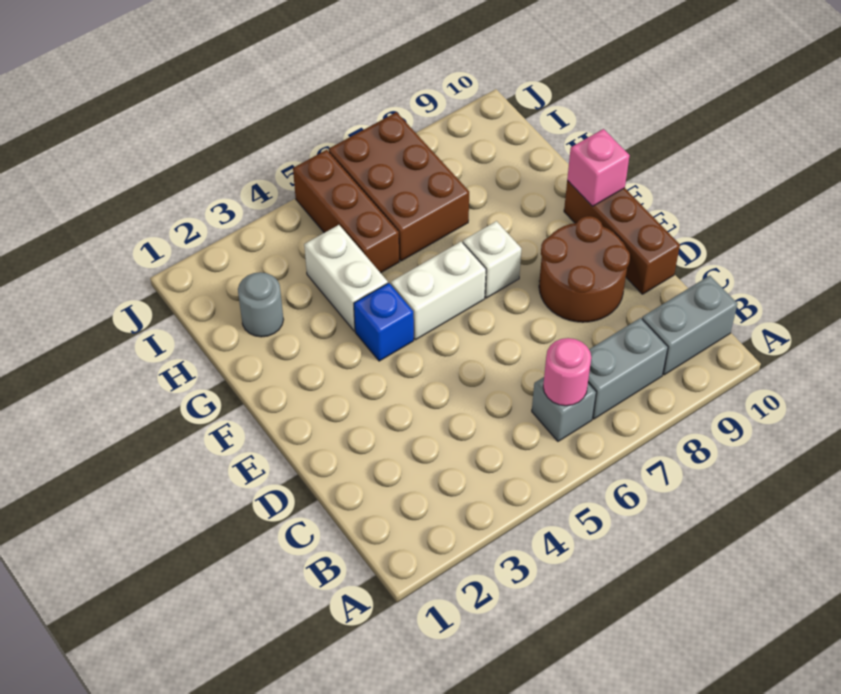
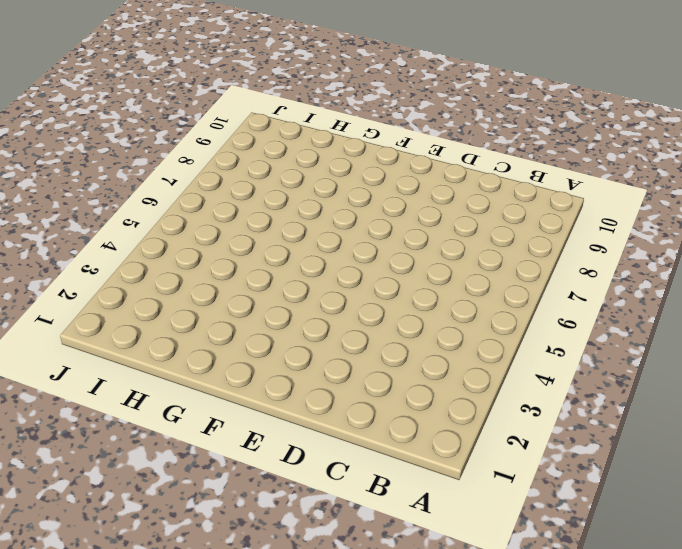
none -> grey 1x1 brick [532,377,596,441]
none -> grey 1x2 brick [588,318,668,419]
none -> grey 1x2 brick [642,276,738,375]

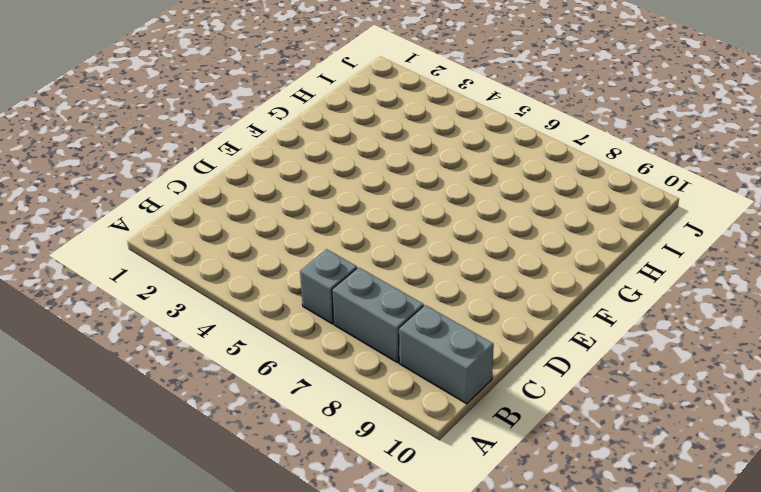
none -> brown 2x2 round brick [539,216,630,322]
none -> brown 1x3 brick [564,181,680,294]
none -> blue 1x1 brick [354,283,414,361]

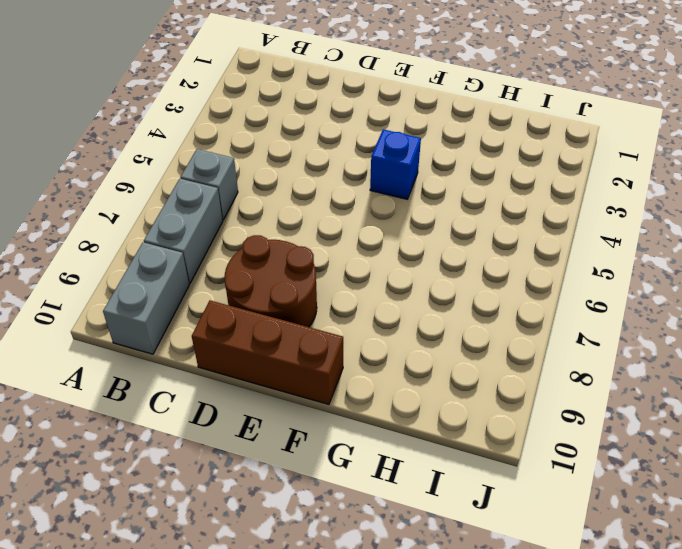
none -> white 1x2 brick [391,242,486,340]
none -> white 1x1 brick [463,221,521,298]
none -> white 1x2 brick [304,225,388,331]

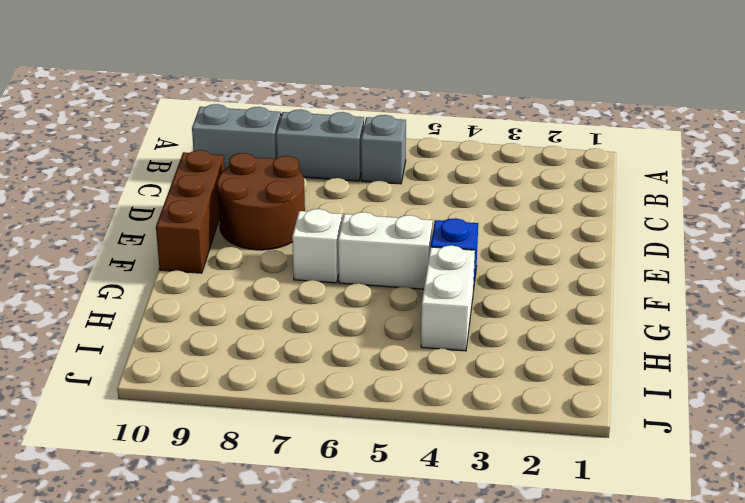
none -> grey 1x1 round brick [238,272,284,337]
none -> brown 1x3 brick [293,150,399,273]
none -> brown 2x3 brick [329,112,469,261]

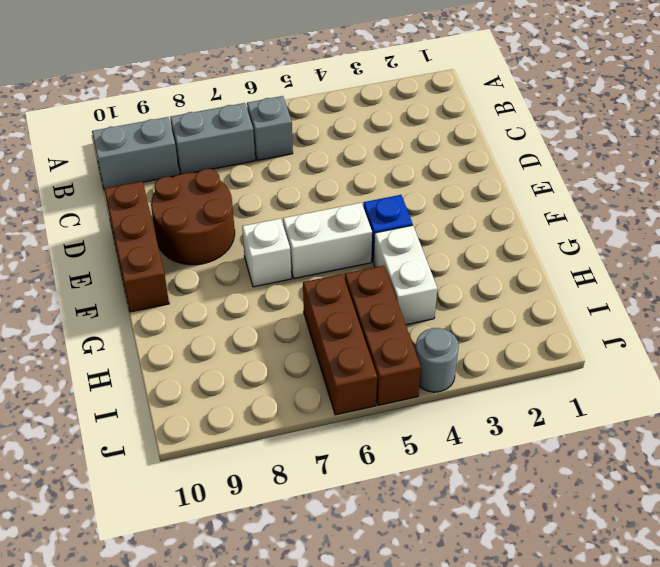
brown 1x3 brick [303,274,377,415] -> brown 2x3 brick [329,112,469,261]
grey 1x1 round brick [415,328,459,392] -> grey 1x1 round brick moved to [238,272,284,337]
none -> pink 1x1 round brick [543,338,591,406]
none -> pink 1x1 brick [567,129,630,206]

